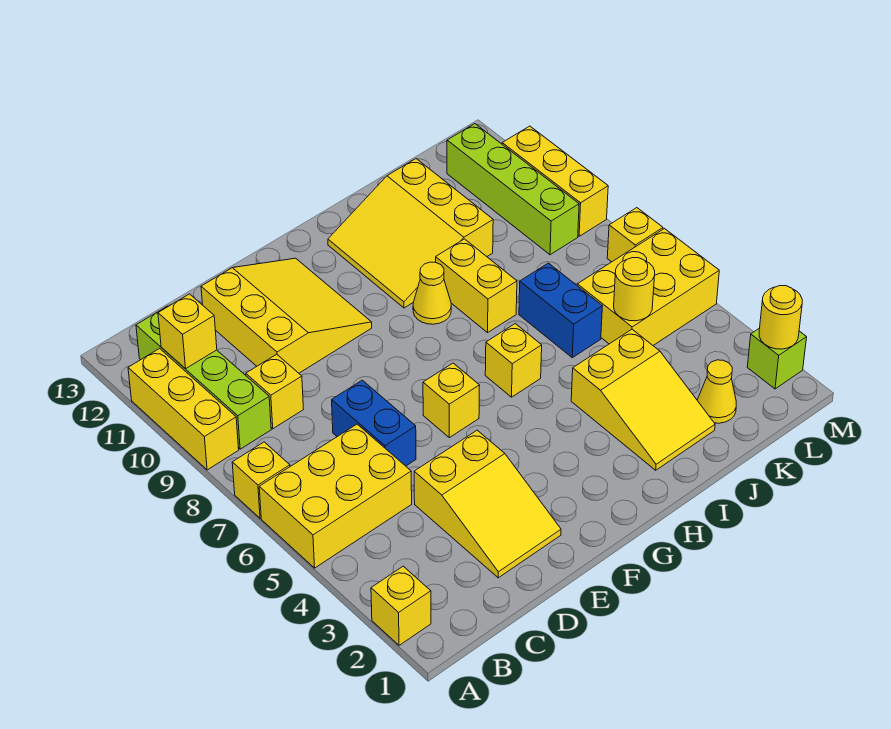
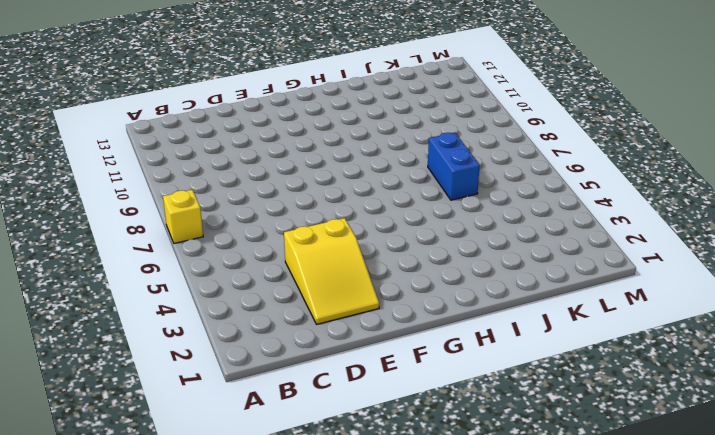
none -> yellow 1x1 brick [371,566,431,645]
none -> yellow 2x3 brick [259,424,412,568]
none -> yellow 1x3 brick [128,349,239,470]

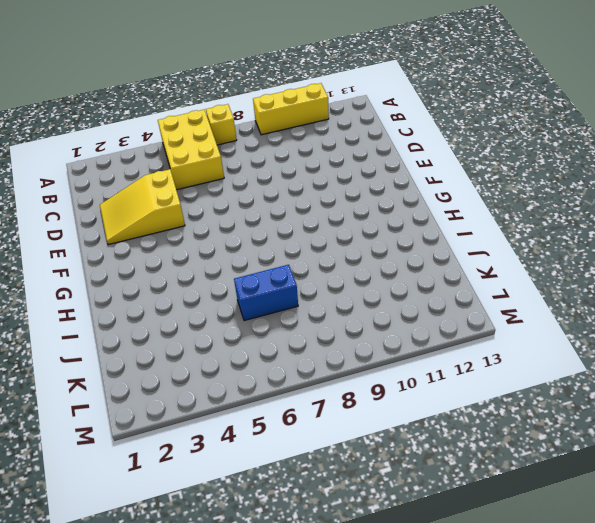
none -> yellow 1x1 brick [371,566,431,645]
none -> lime 1x4 brick [136,307,271,449]
none -> yellow 1x1 brick [246,354,304,429]

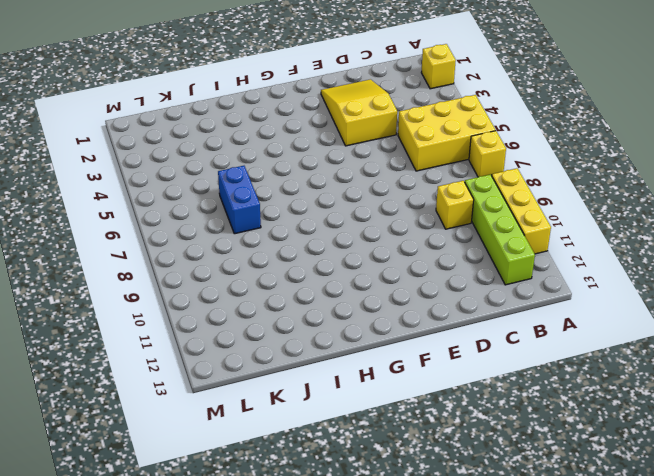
none -> blue 1x2 brick [332,380,416,466]
none -> yellow 3x3 slope [201,258,372,373]
none -> yellow 1x1 brick [423,363,480,438]

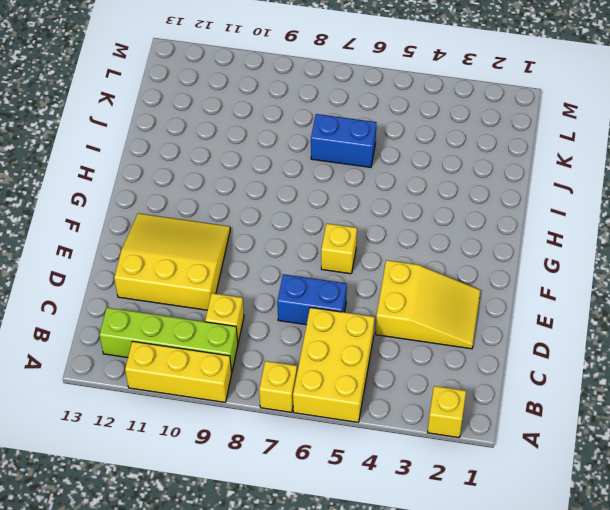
none -> yellow 1x1 brick [485,324,542,397]
none -> yellow 1x1 cone [413,262,451,324]
none -> yellow 3x3 slope [328,159,493,308]

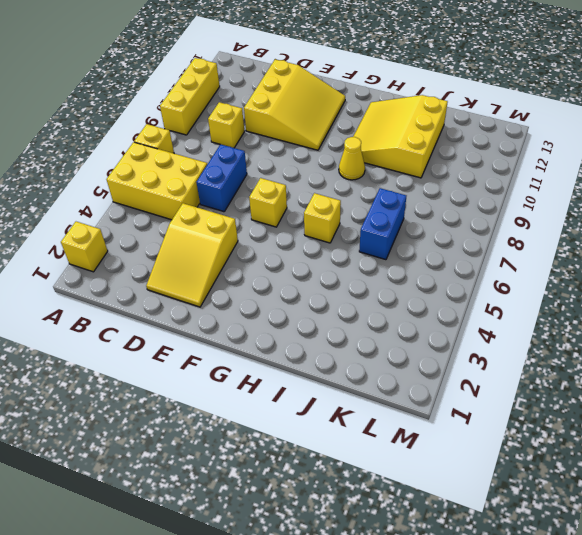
none -> lime 1x4 brick [136,307,271,449]
none -> yellow 2x3 slope [571,329,715,470]
none -> yellow 1x2 brick [436,239,517,333]

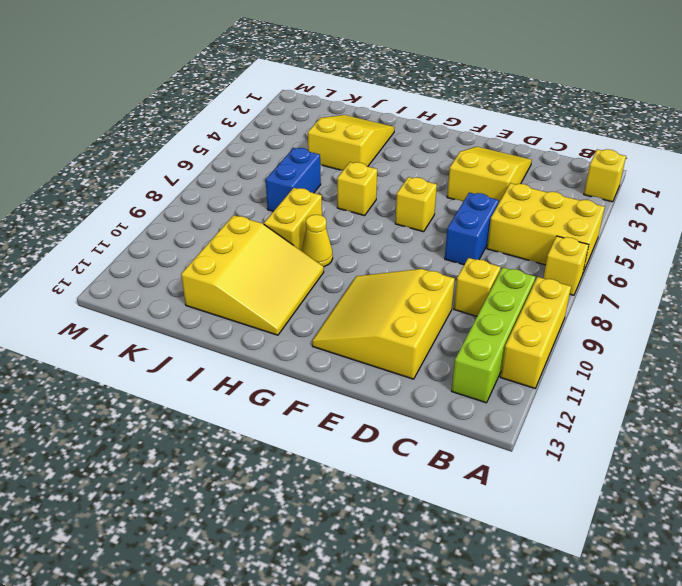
none -> yellow 1x1 cone [697,360,736,423]
none -> yellow 2x3 brick [577,229,719,345]
none -> lime 1x4 brick [447,124,579,255]

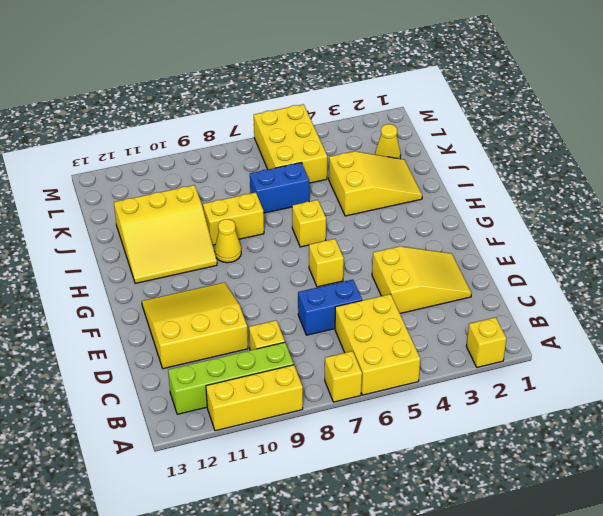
none -> lime 1x4 brick [447,124,579,255]
none -> lime 1x1 brick [747,328,807,389]
none -> yellow 1x1 brick [607,208,663,262]

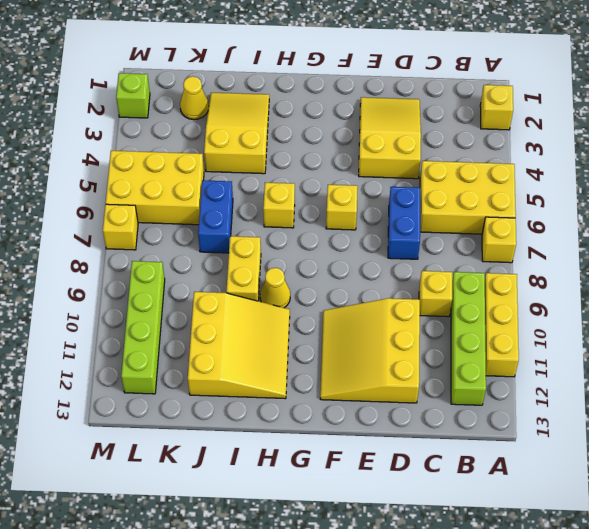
none -> yellow 1x3 brick [502,126,608,236]
none -> yellow 1x1 brick [158,294,217,369]
none -> yellow 1x1 round brick [614,258,655,321]

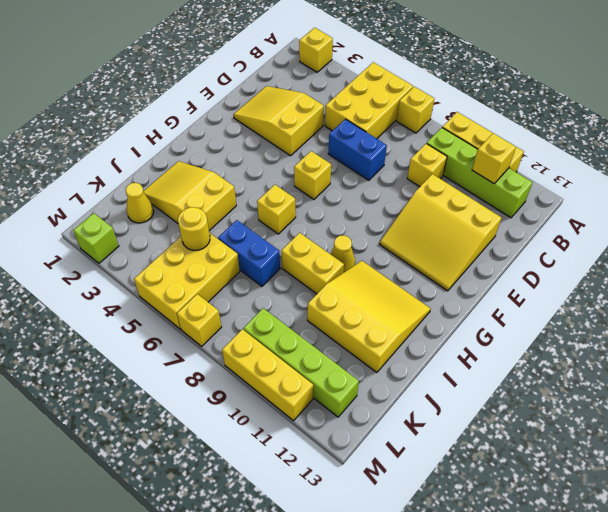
none -> yellow 1x1 round brick [759,286,802,349]

